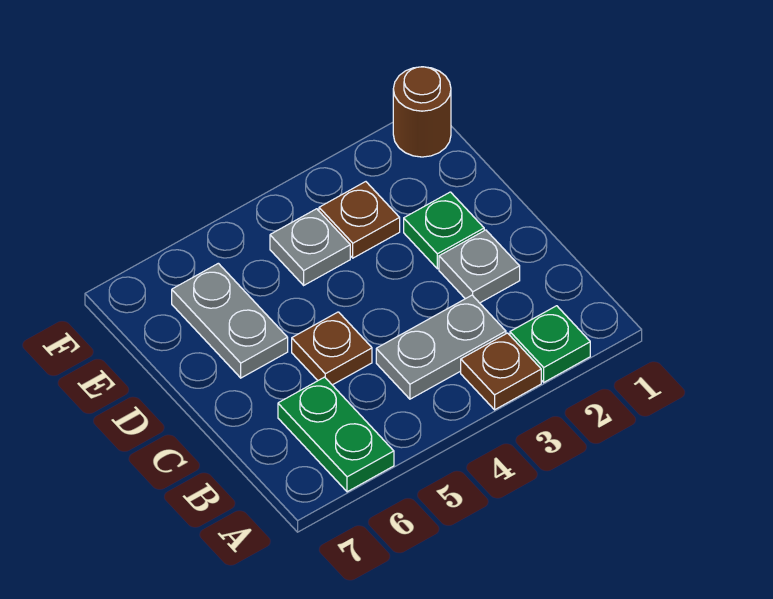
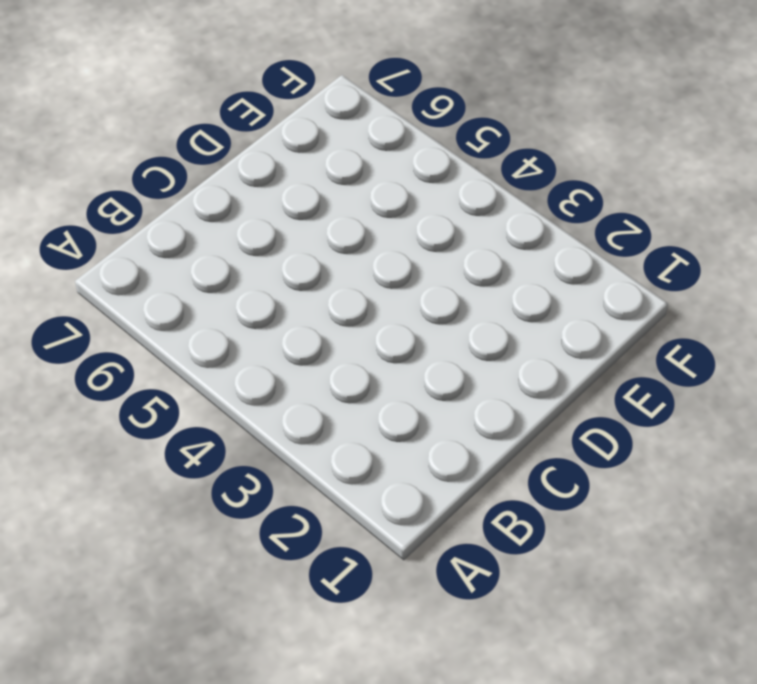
none -> green 1x1 plate [510,306,590,382]
none -> brown 1x1 plate [461,333,541,410]

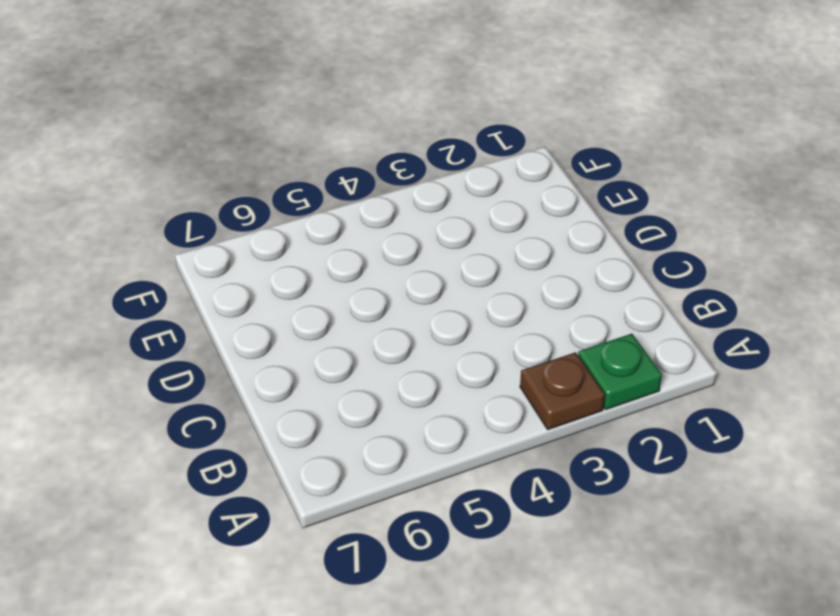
none -> green 1x2 plate [278,377,394,492]
none -> grey 1x2 plate [376,295,506,399]

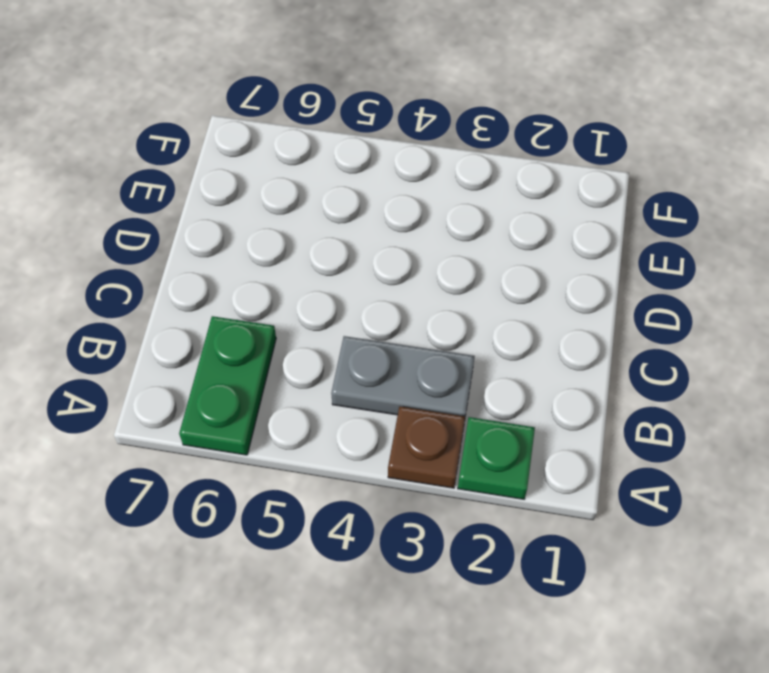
none -> grey 1x1 plate [439,230,520,303]
none -> brown 1x1 plate [292,312,372,385]

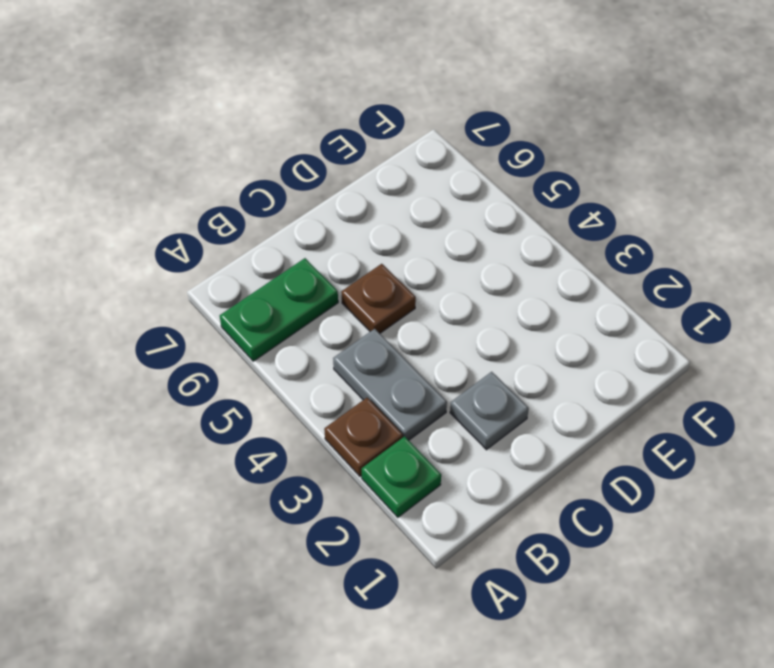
none -> green 1x1 plate [404,192,484,269]
none -> grey 1x2 plate [172,263,288,378]

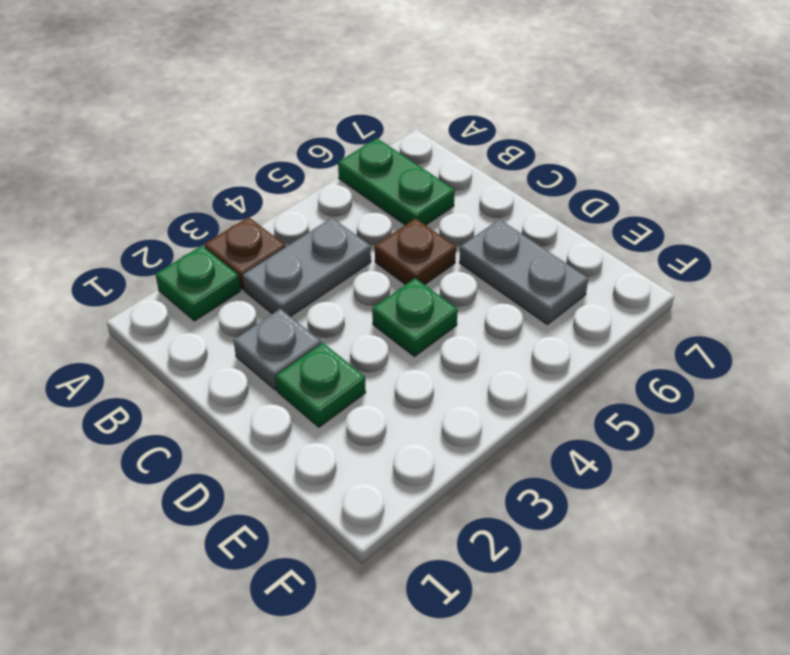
green 1x1 plate [372,278,458,357] -> none
none -> brown 1x1 plate [319,182,400,258]
none -> grey 1x1 plate [270,209,350,285]

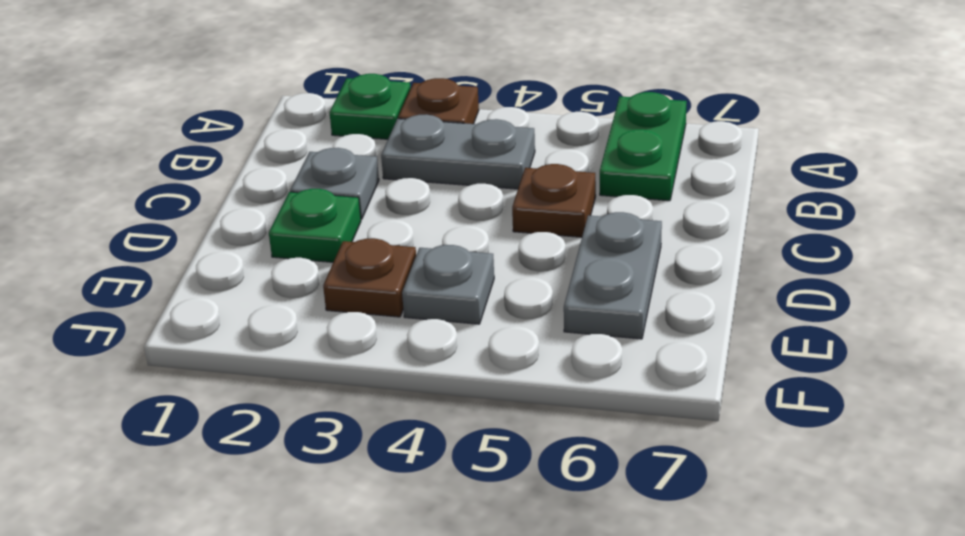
none -> brown 1x1 round brick [393,67,451,157]

